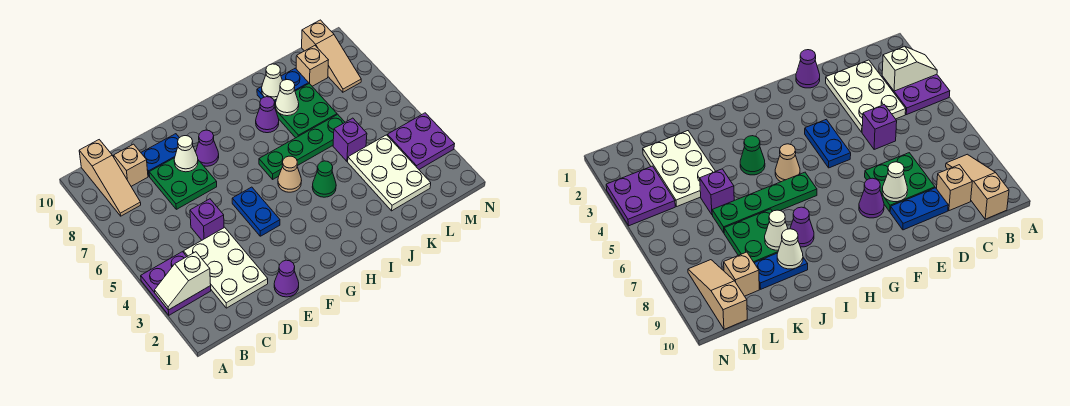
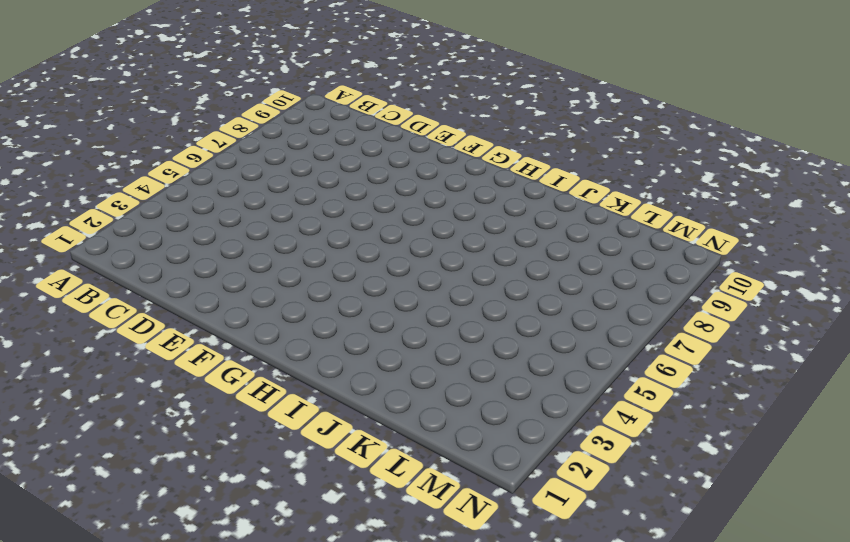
none -> purple 2x2 plate [141,252,211,315]
none -> tan 1x3 slope [79,140,141,216]
none -> white 2x3 plate [184,227,268,308]

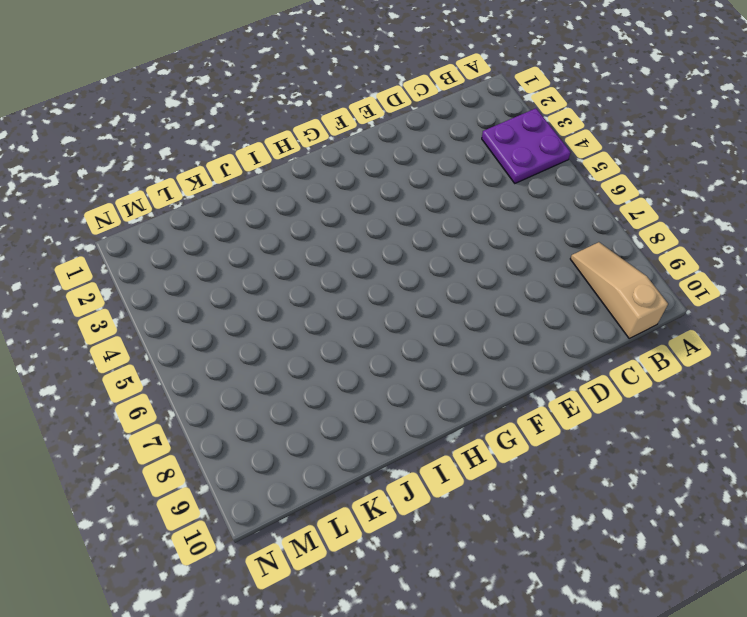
none -> white 2x3 plate [184,227,268,308]
none -> tan 1x1 brick [114,144,148,186]
none -> purple 1x1 brick [190,199,224,240]

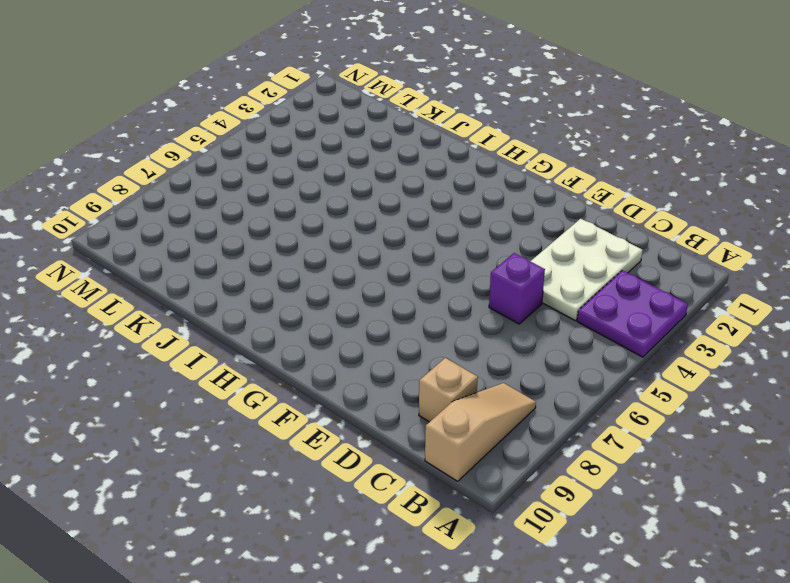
none -> green 2x2 plate [149,158,217,209]
none -> blue 1x2 plate [141,134,179,176]
none -> purple 1x1 cone [274,260,299,297]

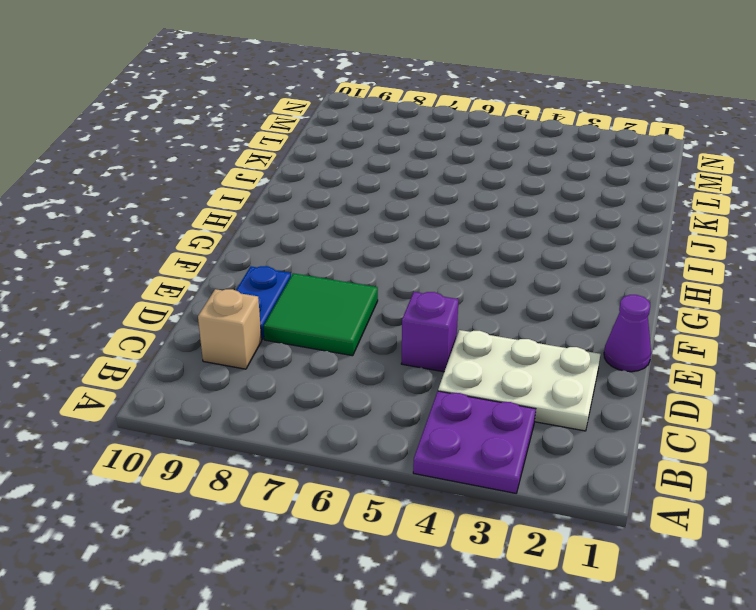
green 2x2 tile [264,273,378,356] -> green 2x2 plate [149,158,217,209]
none -> tan 1x3 slope [79,140,141,216]
none -> blue 1x2 plate [232,187,280,236]
none -> purple 1x1 cone [196,130,219,166]

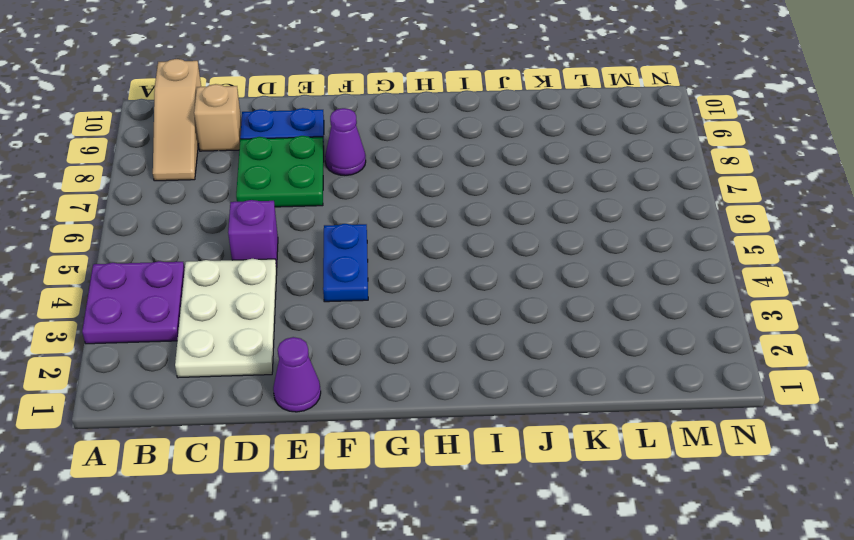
none -> tan 1x1 cone [278,156,302,192]
none -> green 1x4 plate [259,114,345,179]
none -> green 1x1 cone [312,161,336,197]

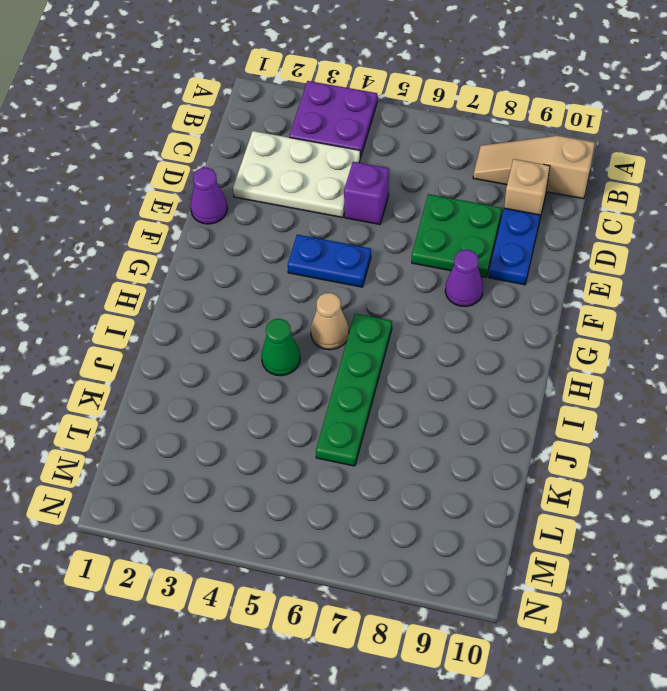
none -> purple 1x1 cone [256,97,279,133]
none -> green 2x2 plate [274,84,337,138]
none -> blue 1x2 plate [257,68,309,102]

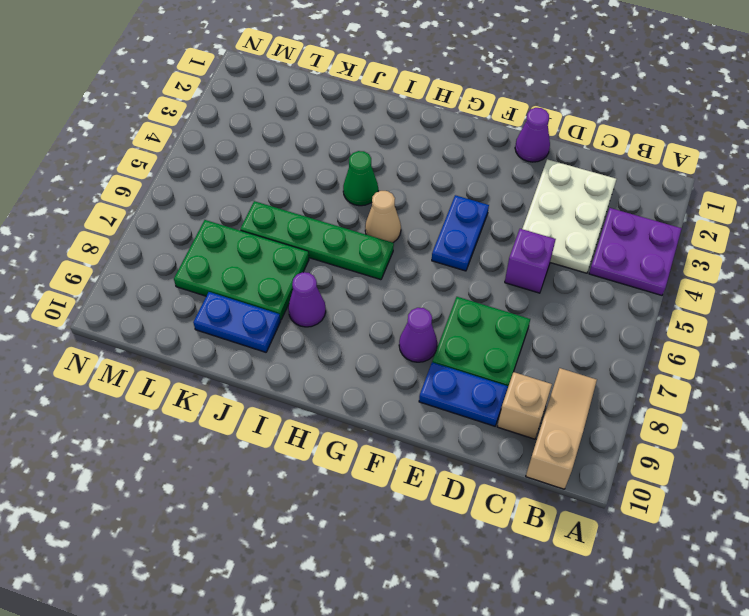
green 2x3 plate [174,220,309,320] -> green 2x2 plate [274,84,337,138]
none -> white 2x3 plate [348,135,431,211]
none -> purple 1x1 brick [333,118,367,161]
none -> tan 1x1 brick [296,46,328,86]

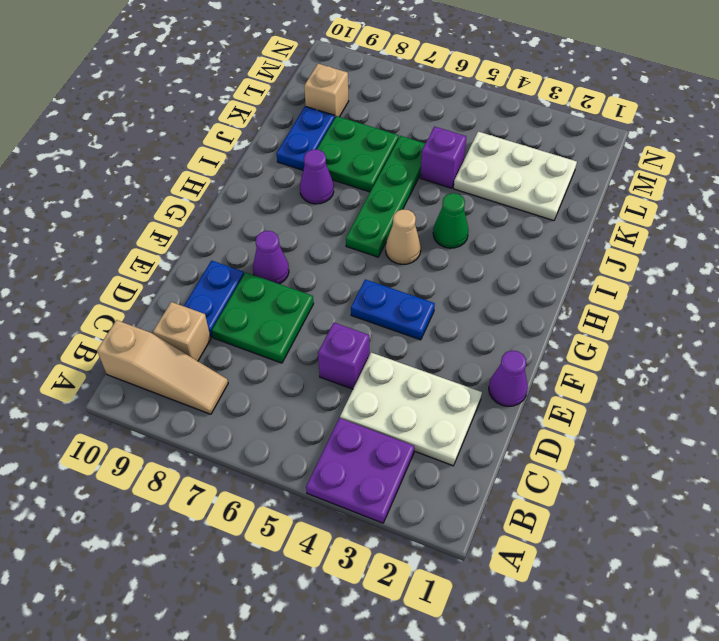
none -> purple 2x2 plate [387,113,454,169]
none -> tan 1x3 slope [302,20,361,92]
none -> white 1x2 slope [155,252,211,310]

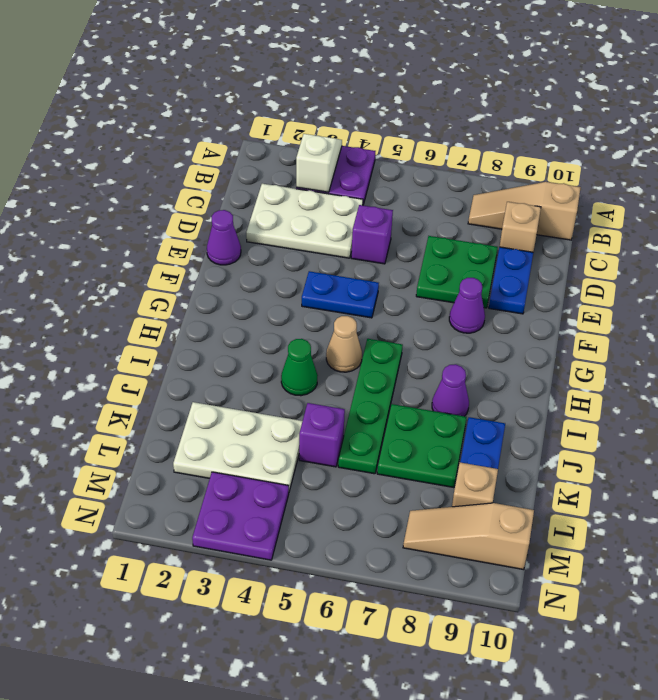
none -> white 1x1 cone [174,136,198,172]
none -> white 1x1 cone [276,80,299,116]
none -> white 1x1 cone [262,64,282,100]

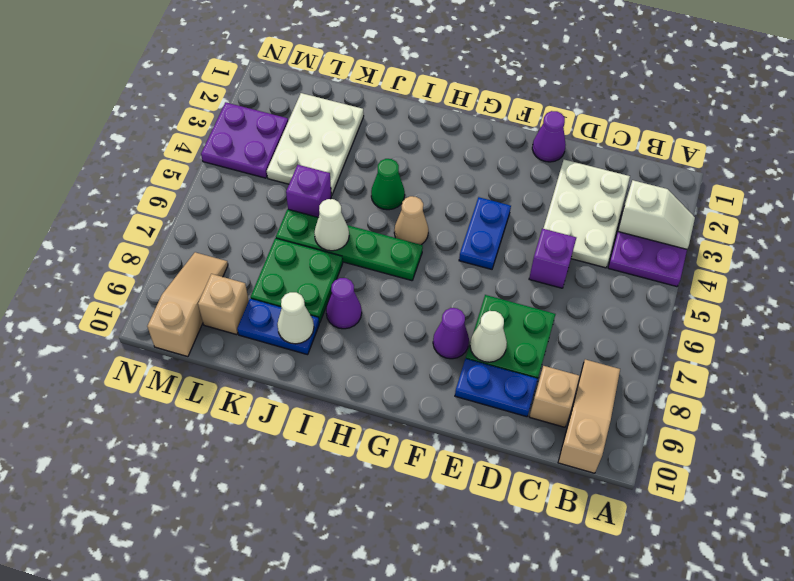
white 1x1 cone [314,199,349,251] -> white 1x1 cone moved to [276,80,299,116]

